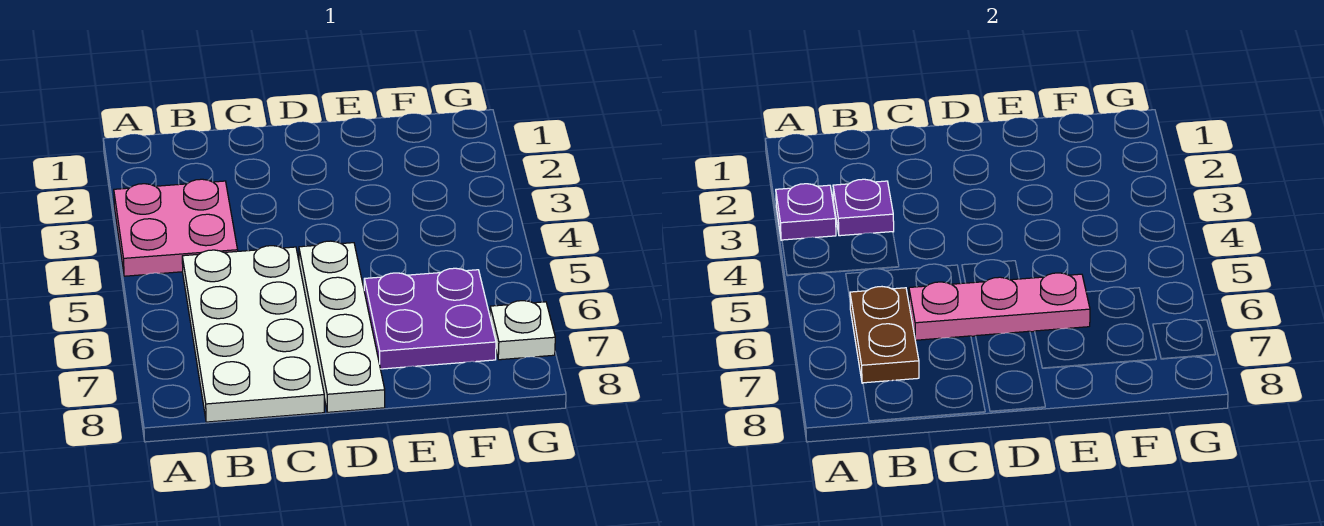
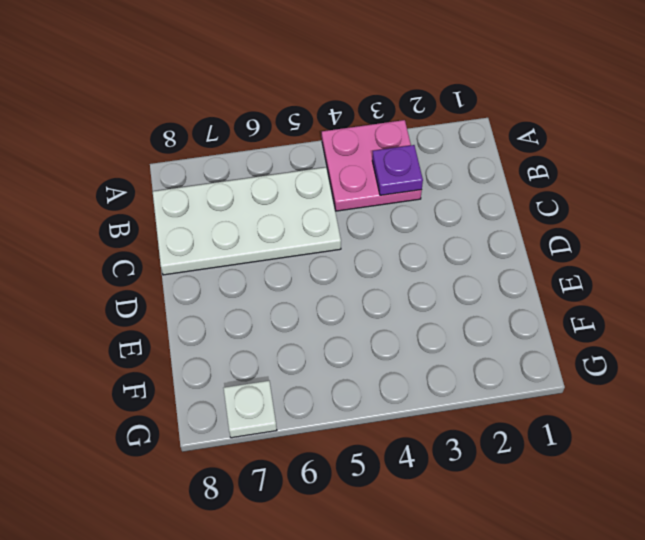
none -> white 1x4 plate [299,241,385,412]
none -> purple 2x2 plate [364,268,496,369]

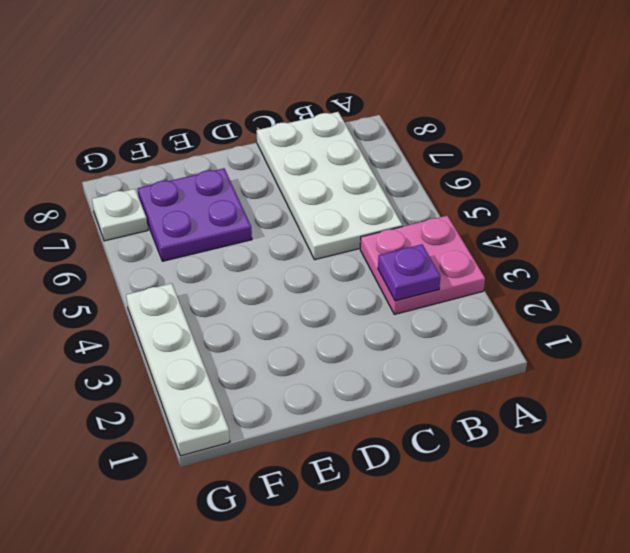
white 1x4 plate [126,283,230,456] -> white 1x4 plate moved to [299,241,385,412]
none -> purple 1x1 plate [776,184,836,240]
none -> brown 1x2 plate [850,287,919,383]

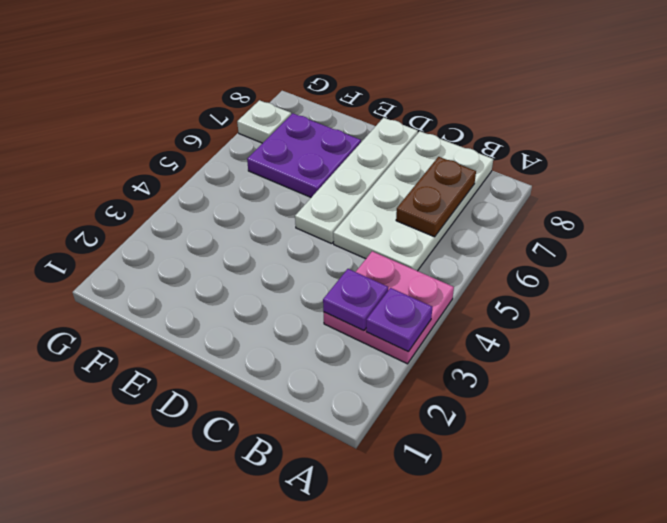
none -> pink 1x3 plate [909,273,1090,340]

